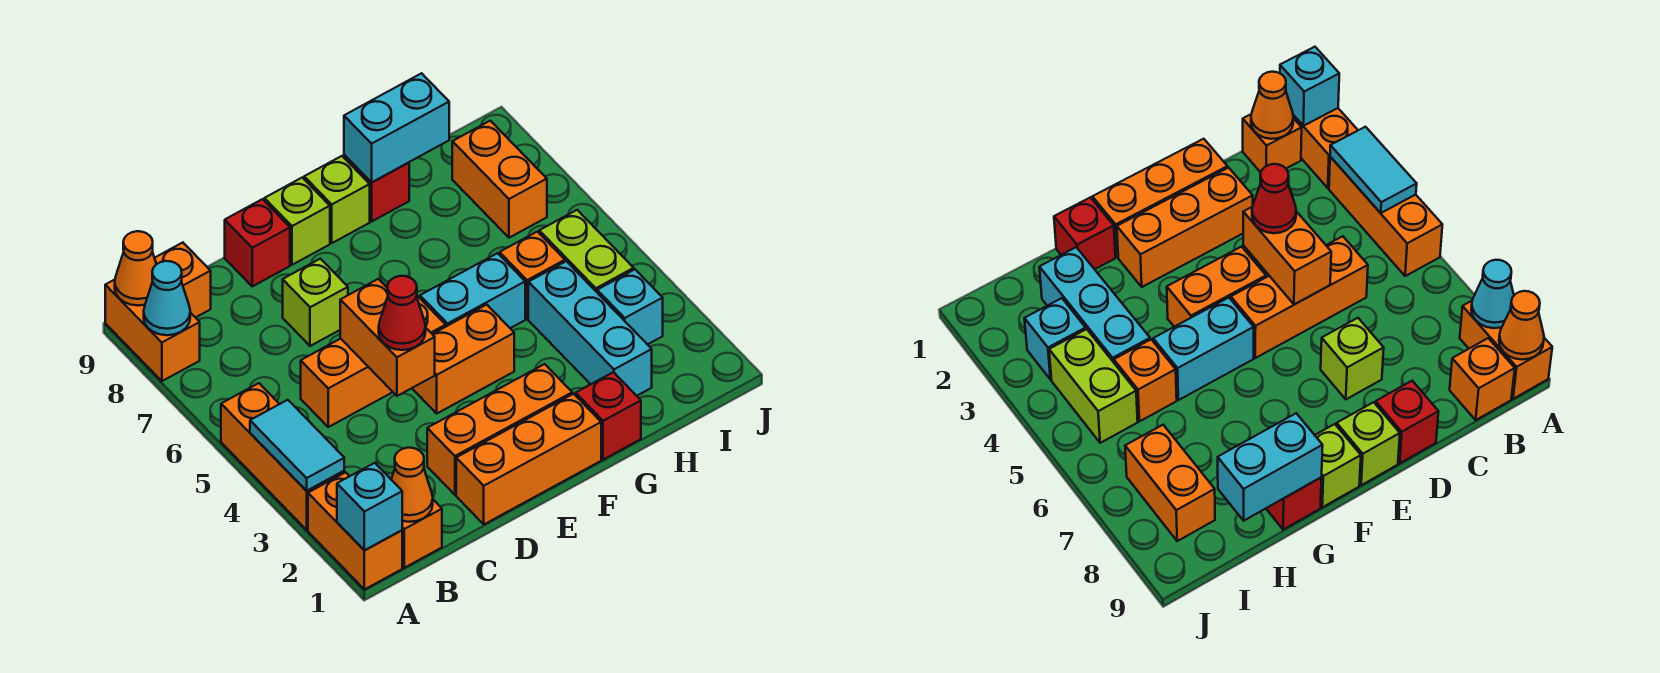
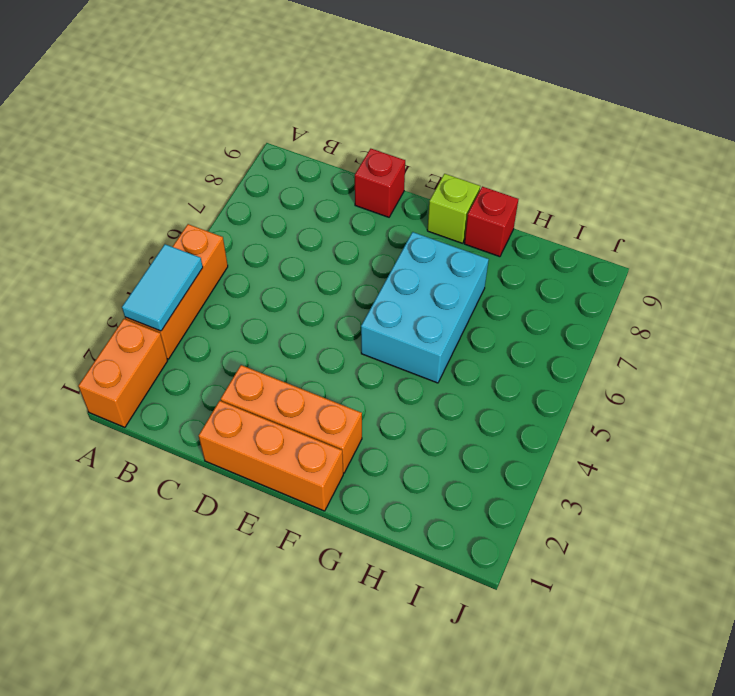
cyan 2x3 brick [361,232,489,383] -> cyan 1x2 brick [420,253,525,328]
none -> orange 1x2 brick [105,280,200,381]
none -> orange 1x1 brick [402,500,442,568]
none -> orange 1x1 brick [155,243,211,318]

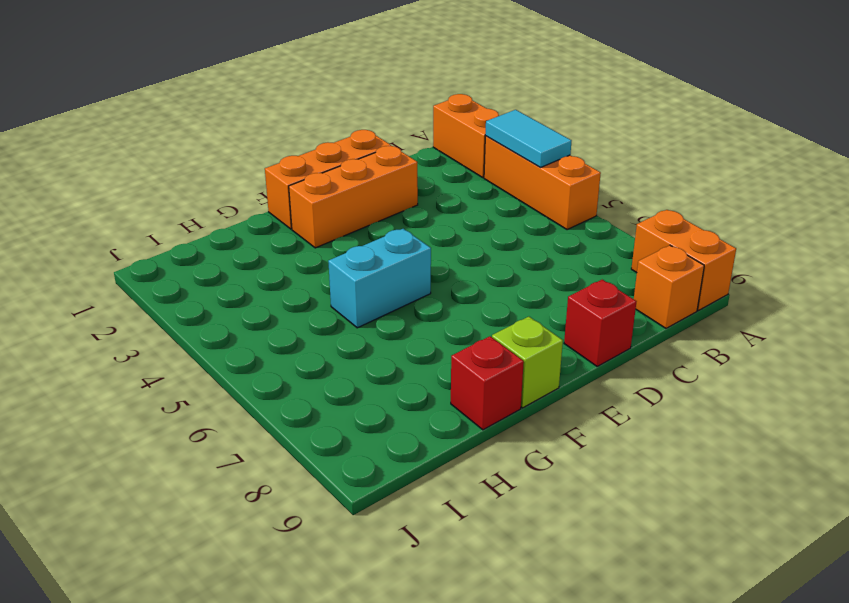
none -> orange 1x1 brick [402,500,442,568]
none -> orange 1x3 brick [301,297,446,427]
none -> lime 1x1 brick [283,259,348,346]

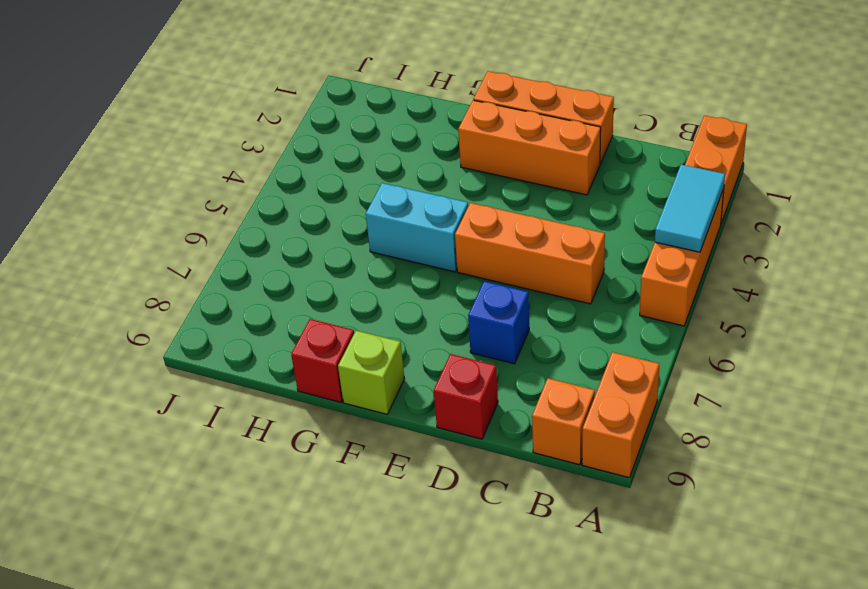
blue 1x1 brick [468,281,529,364] -> lime 1x1 brick [283,259,348,346]
none -> orange 1x1 brick [402,500,442,568]
none -> orange 1x2 brick [412,305,514,413]
none -> lime 1x1 brick [264,178,330,265]

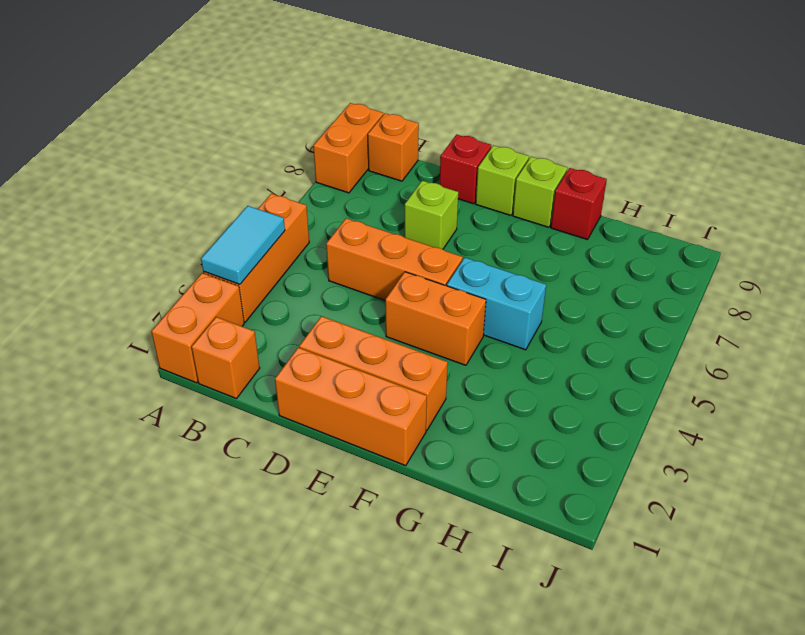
none -> red 1x1 brick [576,372,641,460]
none -> cyan 1x3 brick [528,261,652,396]
none -> orange 1x1 brick [500,232,565,319]

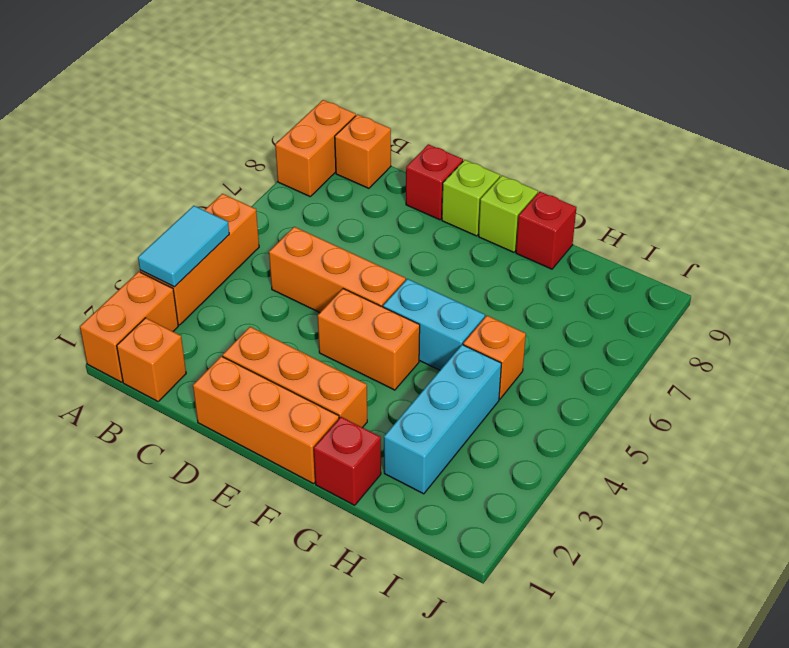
none -> lime 1x1 brick [283,259,348,346]
none -> cyan 1x1 brick [597,270,663,345]
none -> lime 1x2 brick [539,210,634,292]

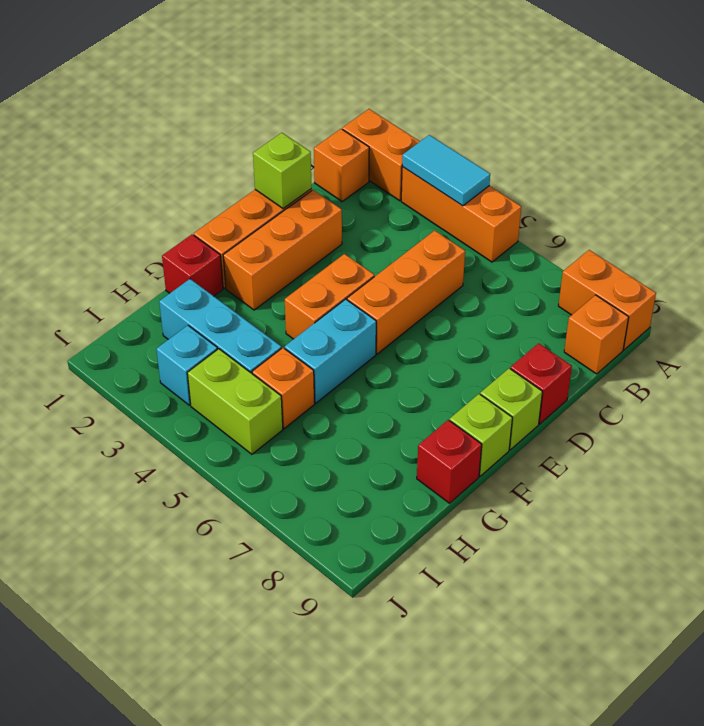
lime 1x1 brick [253,133,312,209] -> lime 1x1 brick moved to [283,259,348,346]
none -> orange 1x2 brick [452,121,547,238]
none -> cyan 1x1 brick [337,463,402,550]
none -> cyan 1x1 cone [144,261,190,335]

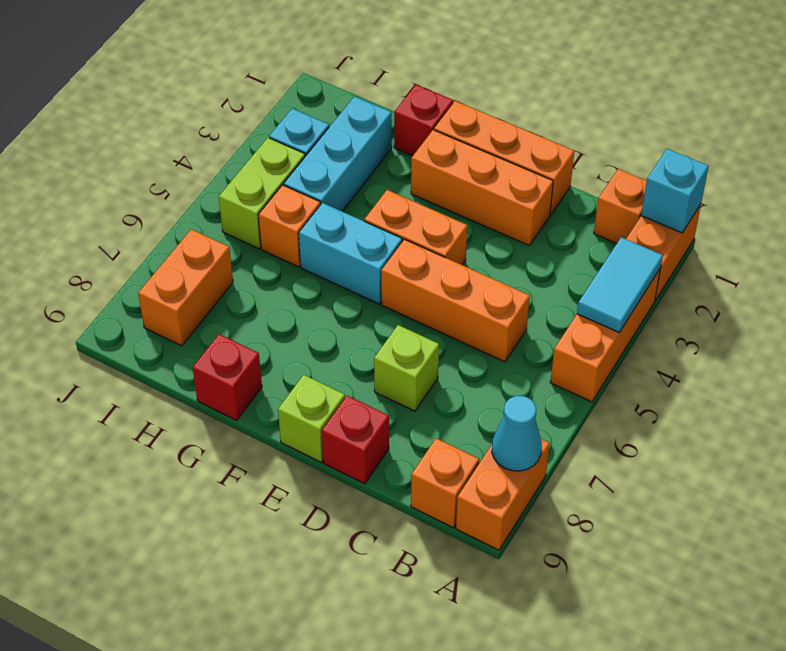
none -> lime 1x1 brick [304,156,370,243]
none -> orange 1x1 cone [115,231,156,305]
none -> orange 1x1 cone [391,448,433,522]

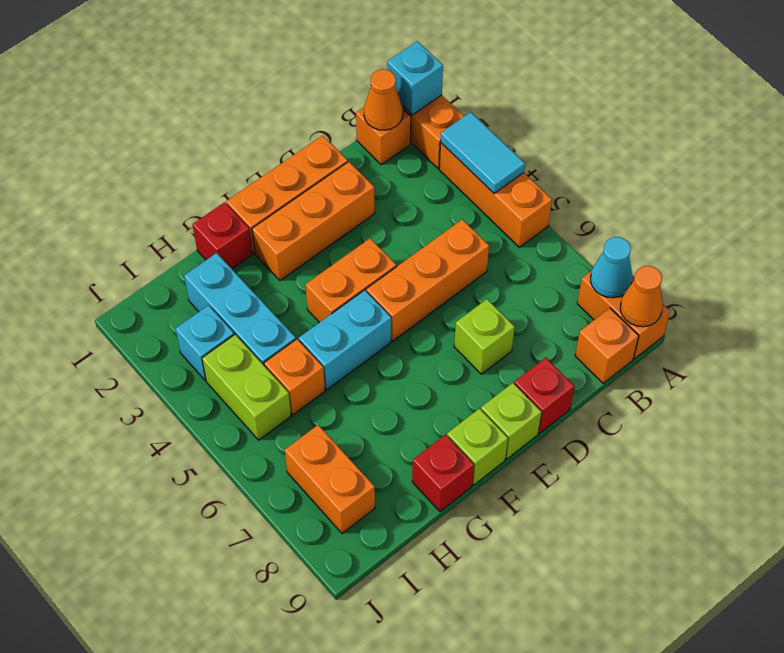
none -> orange 1x2 brick [340,279,435,396]
none -> cyan 1x2 brick [344,73,449,183]
none -> red 1x1 cone [379,276,426,350]

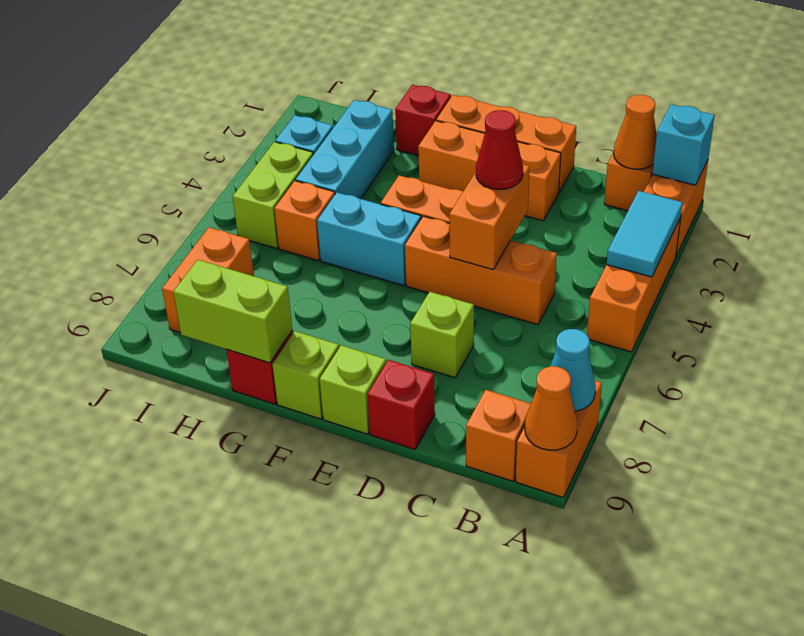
lime 1x2 brick [173,260,292,363] -> cyan 1x2 brick [344,73,449,183]

